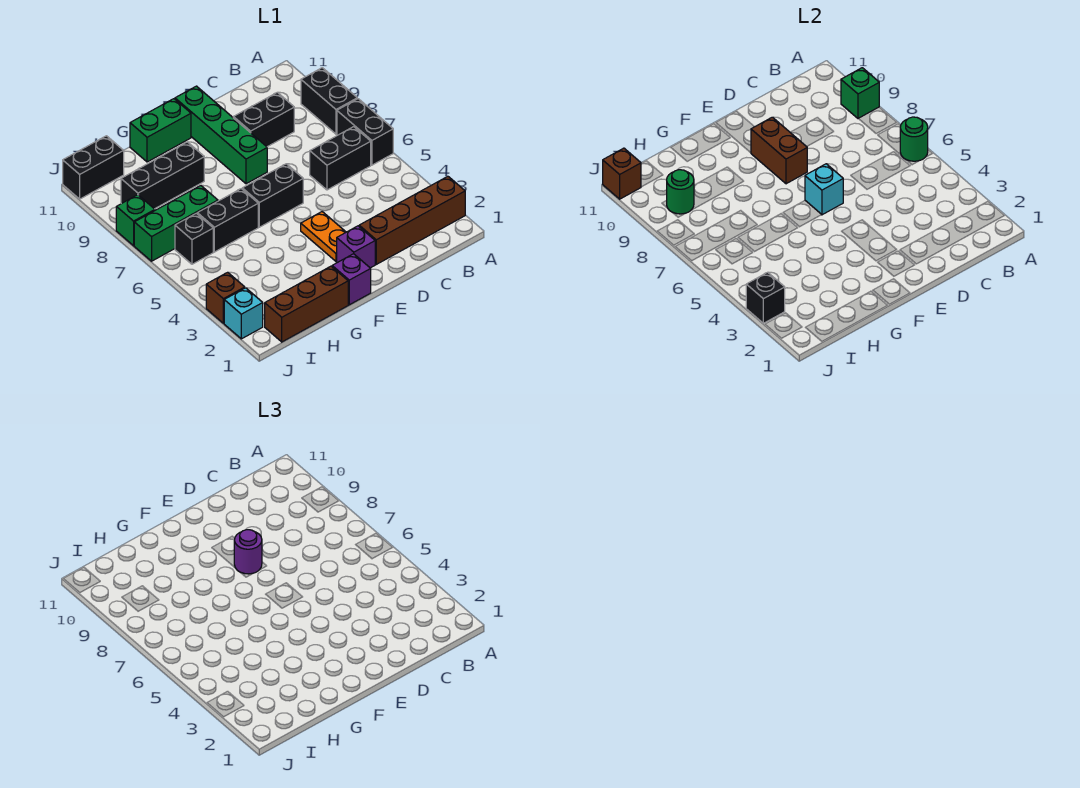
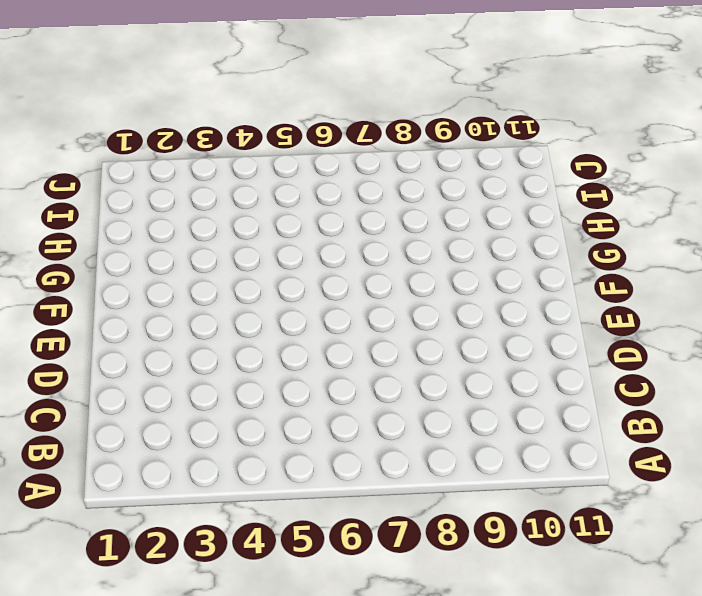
none -> brown 1x4 brick [359,176,465,264]
none -> black 1x2 brick [337,99,393,165]
none -> black 1x2 brick [301,68,357,134]

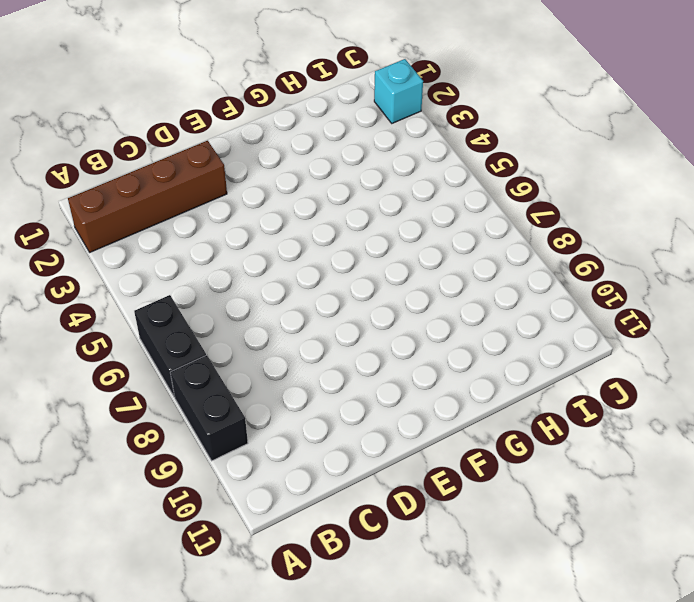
none -> black 1x2 brick [310,127,371,190]
none -> black 1x2 brick [233,92,294,147]
none -> purple 1x1 brick [337,226,375,268]

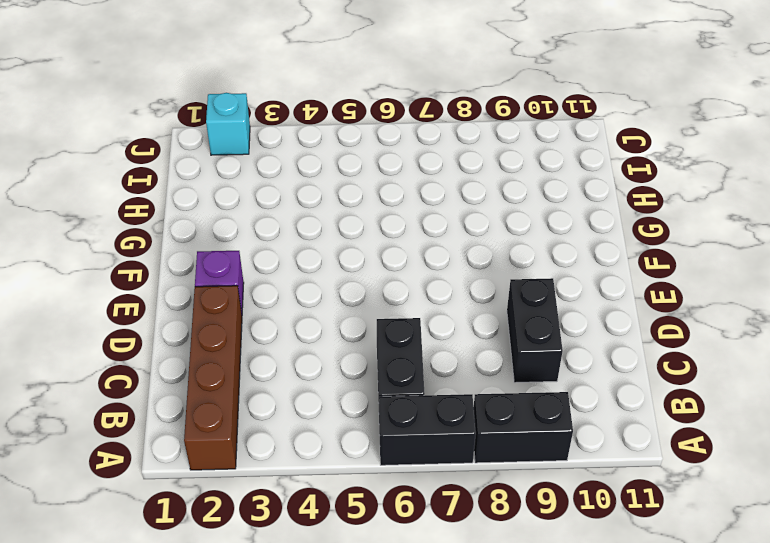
none -> orange 1x2 plate [301,212,346,261]
none -> black 1x2 brick [242,164,303,227]
none -> green 1x4 brick [175,86,267,184]

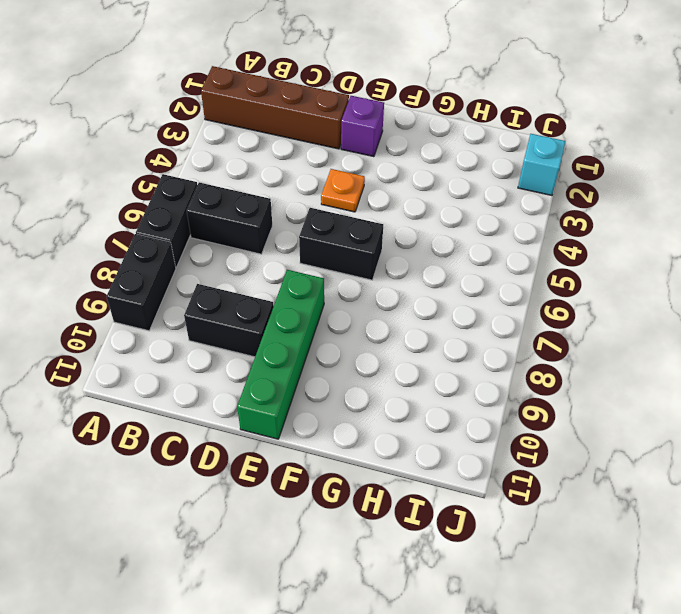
orange 1x1 plate [321,169,365,212] -> orange 1x2 plate [301,212,346,261]
none -> purple 1x1 brick [332,254,371,305]
none -> green 1x2 brick [130,99,191,162]
none -> brown 1x3 brick [265,266,348,342]

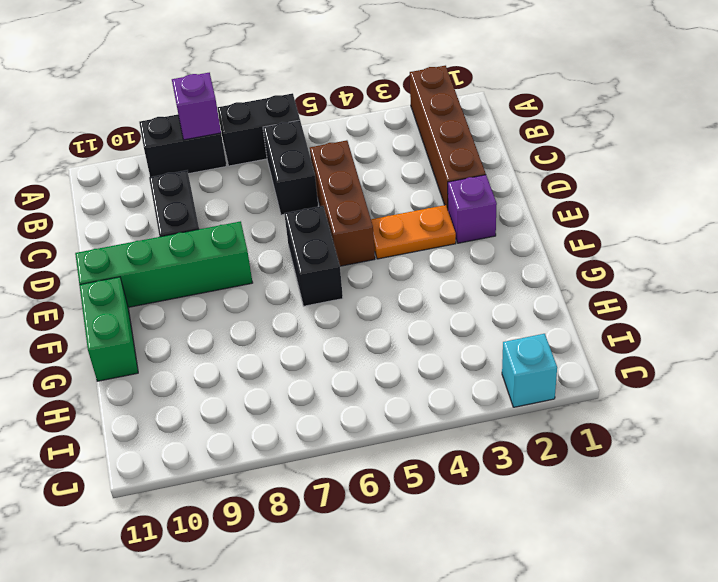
purple 1x1 brick [172,73,221,140] -> purple 1x1 brick moved to [332,254,371,305]
brown 1x3 brick [310,140,375,266] -> brown 1x3 brick moved to [265,266,348,342]
none -> black 1x2 brick [197,189,258,252]
none -> black 1x3 brick [121,142,204,209]
none -> green 1x3 brick [134,186,218,261]

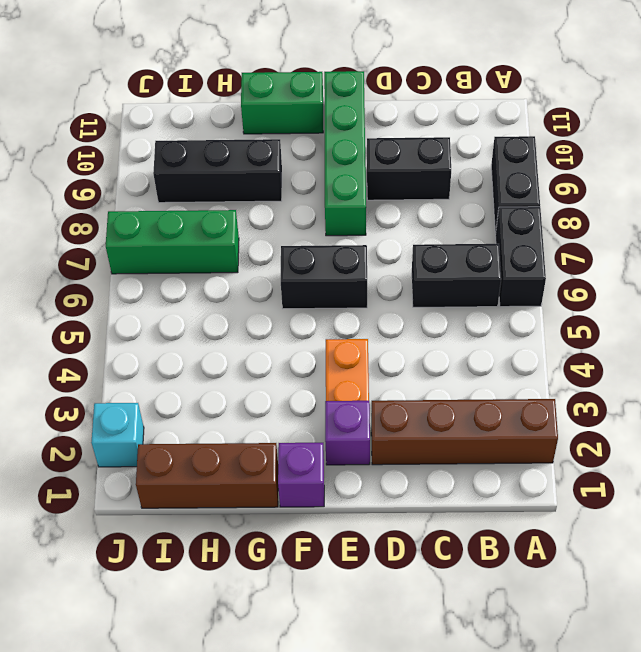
none -> black 1x2 brick [197,189,258,252]
none -> black 1x1 brick [175,213,213,264]
none -> black 1x2 brick [63,136,124,199]

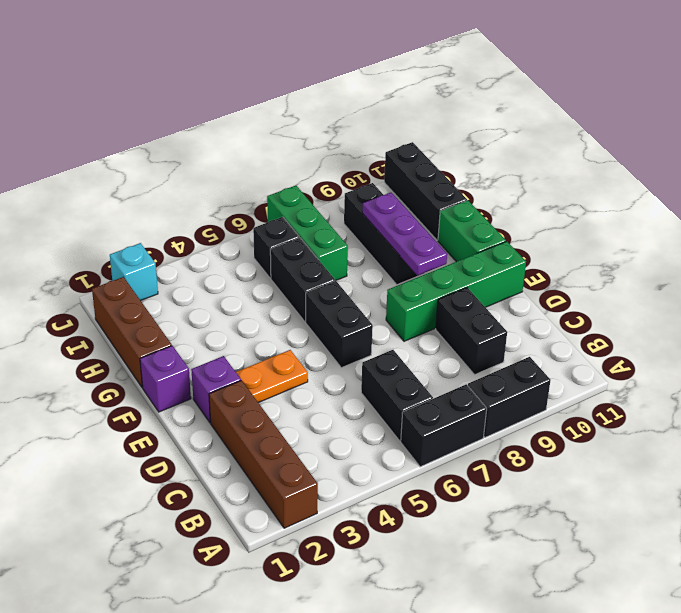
purple 1x3 plate [362,193,447,276] -> none
black 1x3 brick [384,142,467,240] -> black 1x2 brick [63,136,124,199]
none -> brown 1x1 brick [206,272,245,323]
none -> green 1x1 brick [116,195,155,246]
none -> green 1x1 round brick [900,117,928,161]

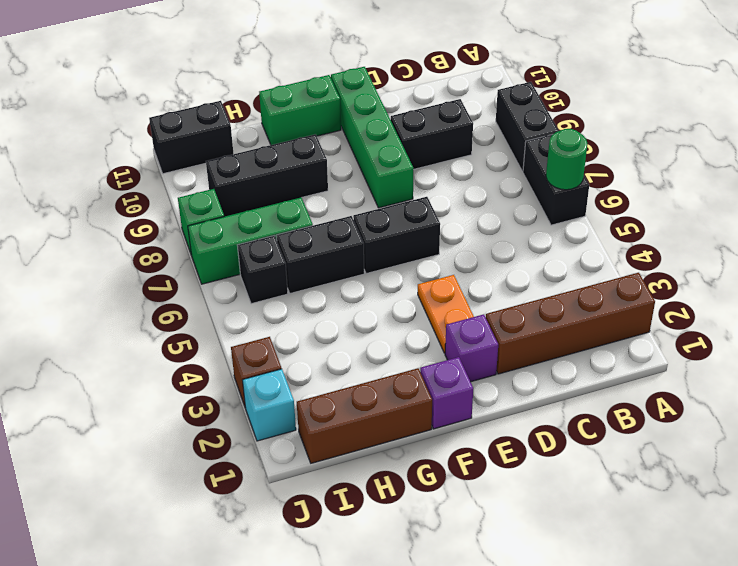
none -> black 1x2 brick [310,127,371,190]
none -> green 1x1 brick [841,68,879,118]
none -> cyan 1x1 brick [805,164,843,215]

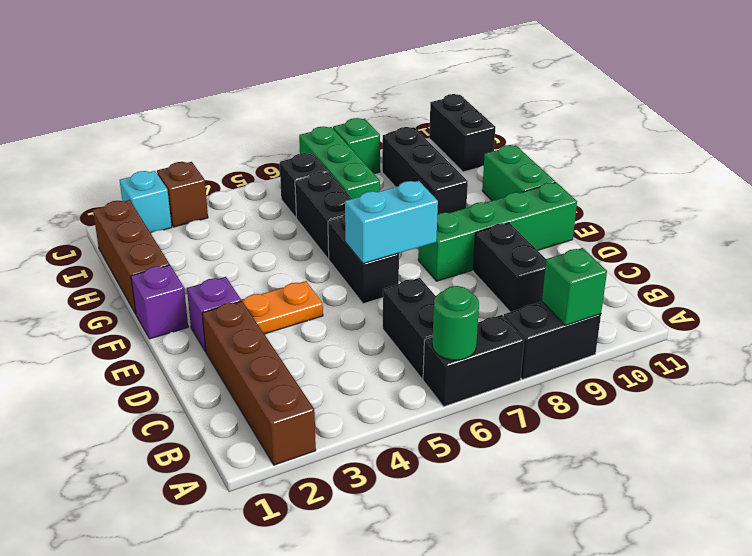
cyan 1x2 brick [345,181,438,263] -> cyan 1x1 brick [805,164,843,215]
none -> brown 1x2 brick [751,117,807,184]
none -> green 1x1 round brick [667,170,694,214]
none -> black 1x1 brick [746,272,785,323]

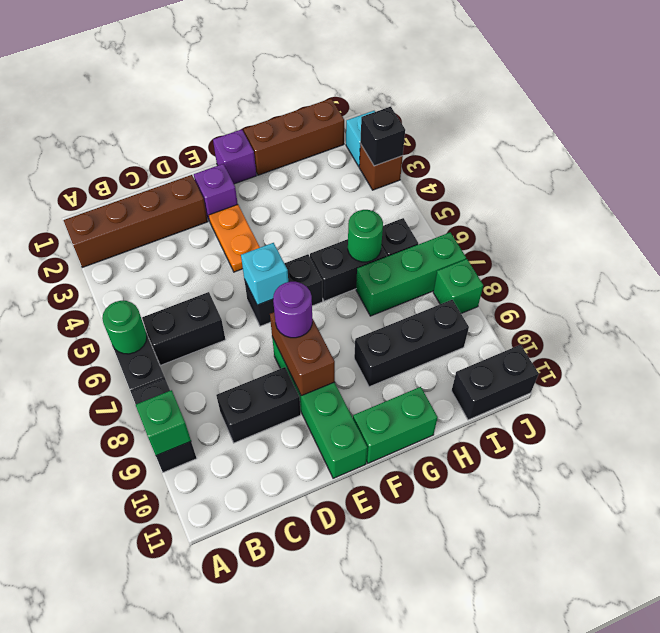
green 1x1 round brick [348,210,383,262] -> green 1x1 round brick moved to [667,170,694,214]
none -> brown 1x1 brick [603,148,641,199]

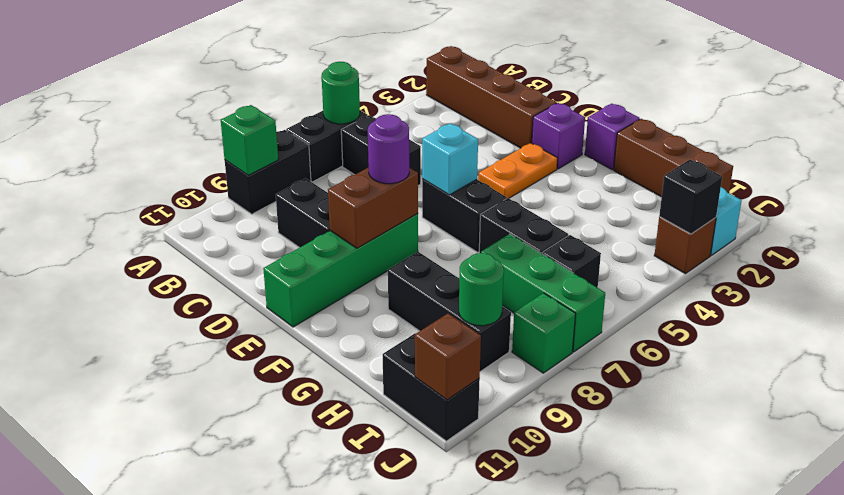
none -> green 1x2 brick [130,99,191,162]

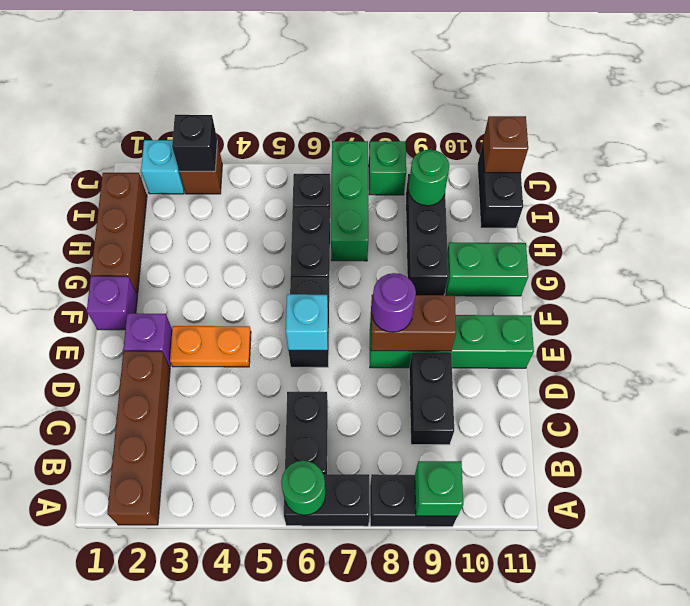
green 1x2 brick [446,242,528,296] -> green 1x2 brick turned to [130,99,191,162]

